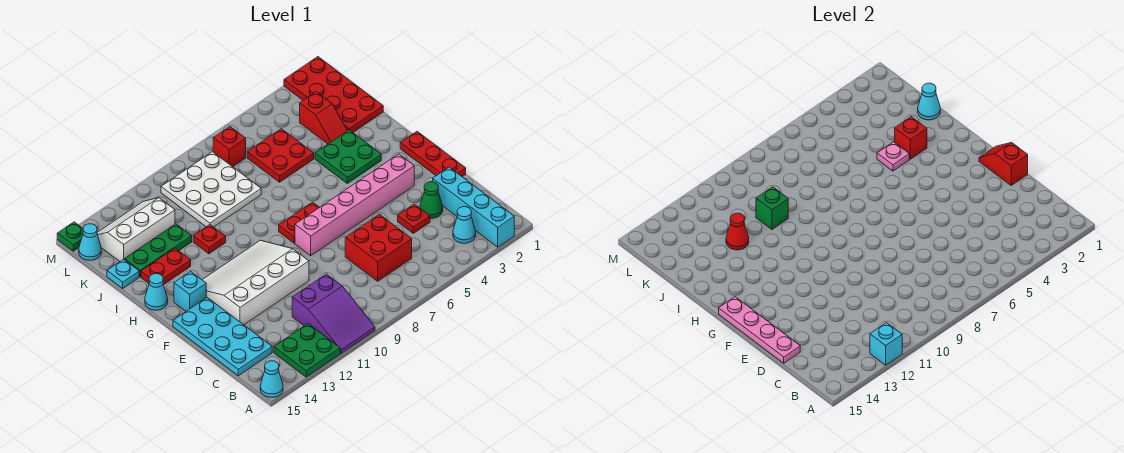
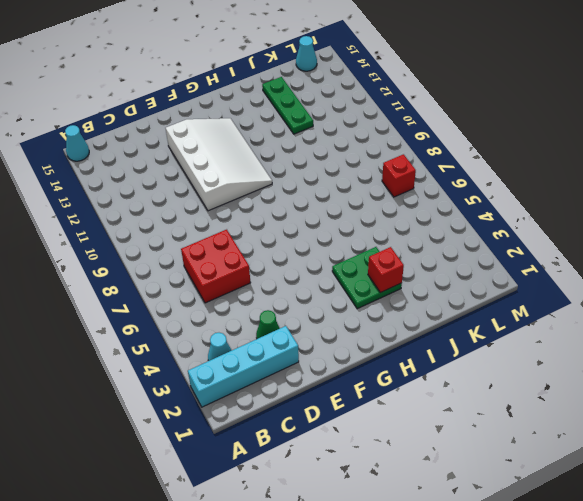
none -> purple 2x3 slope [292,274,375,353]
none -> green 2x2 plate [274,324,340,377]
none -> cyan 2x4 plate [173,297,272,376]
none -> red 1x1 plate [398,204,430,233]

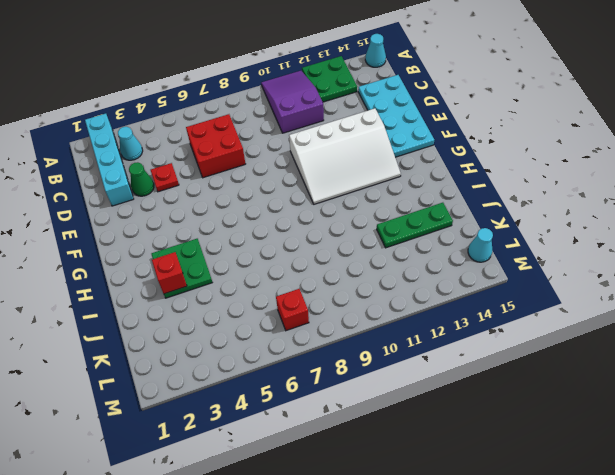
none -> red 1x3 plate [400,132,466,177]
none -> pink 1x6 brick [295,154,414,256]
none -> red 1x2 plate [279,202,319,243]
none -> cyan 1x1 brick [174,272,206,311]

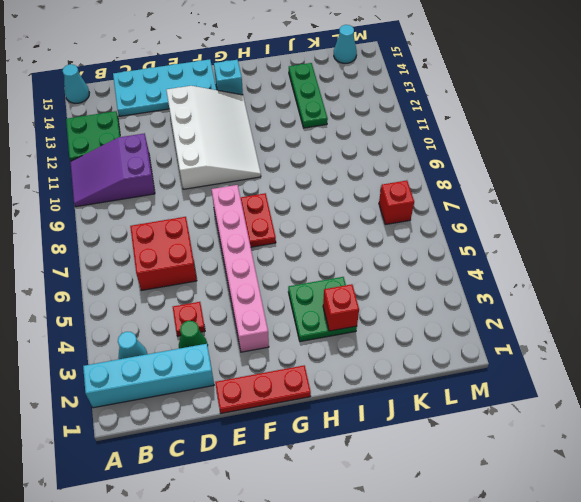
none -> cyan 1x1 cone [145,274,168,310]
none -> red 1x1 plate [193,225,226,254]
none -> red 1x2 plate [141,248,191,285]
none -> red 2x4 plate [284,57,383,132]

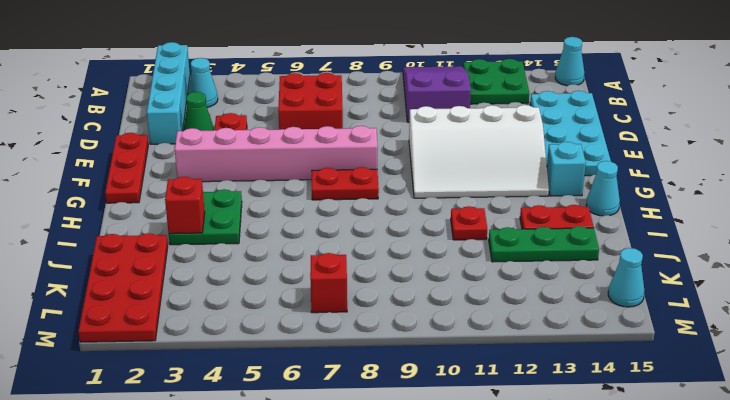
none -> red 1x2 slope [300,92,347,144]
none -> red 2x2 plate [247,129,314,182]
none -> white 3x3 plate [161,152,261,227]
none -> cyan 1x1 plate [107,259,139,288]

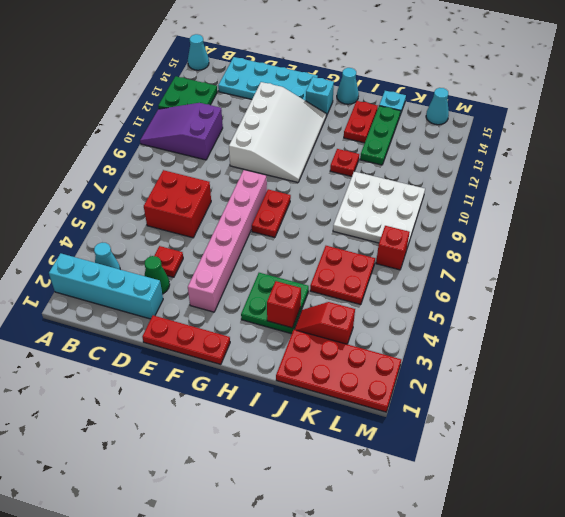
none -> white 2x3 slope [97,198,175,261]
none -> green 1x1 plate [57,222,83,251]
none -> cyan 1x1 brick [870,323,902,365]
none -> pink 1x4 plate [719,297,800,363]

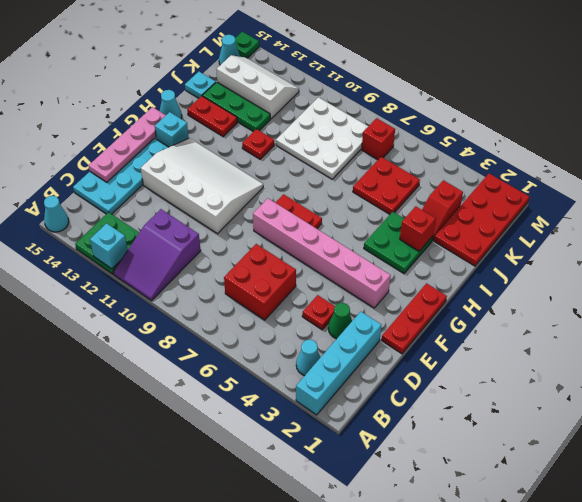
none -> red 1x2 slope [979,143,1028,185]
none -> pink 1x1 plate [877,142,909,171]
none -> cyan 1x1 cone [918,83,940,120]
none -> green 1x1 brick [756,187,788,229]

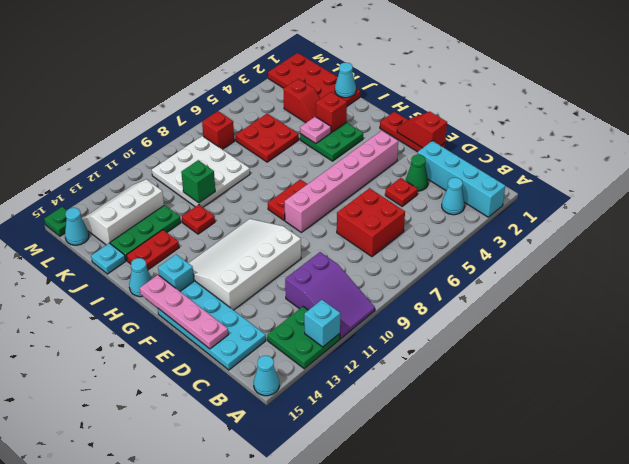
none -> red 1x1 cone [726,213,749,250]

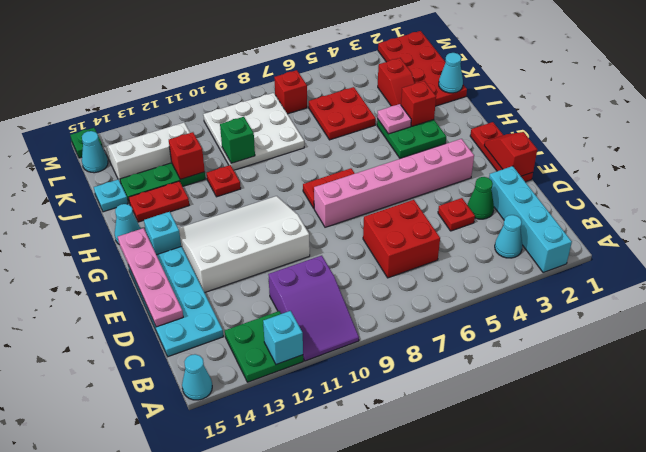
red 1x1 brick [169,132,205,179] -> red 1x1 cone [726,213,749,250]

